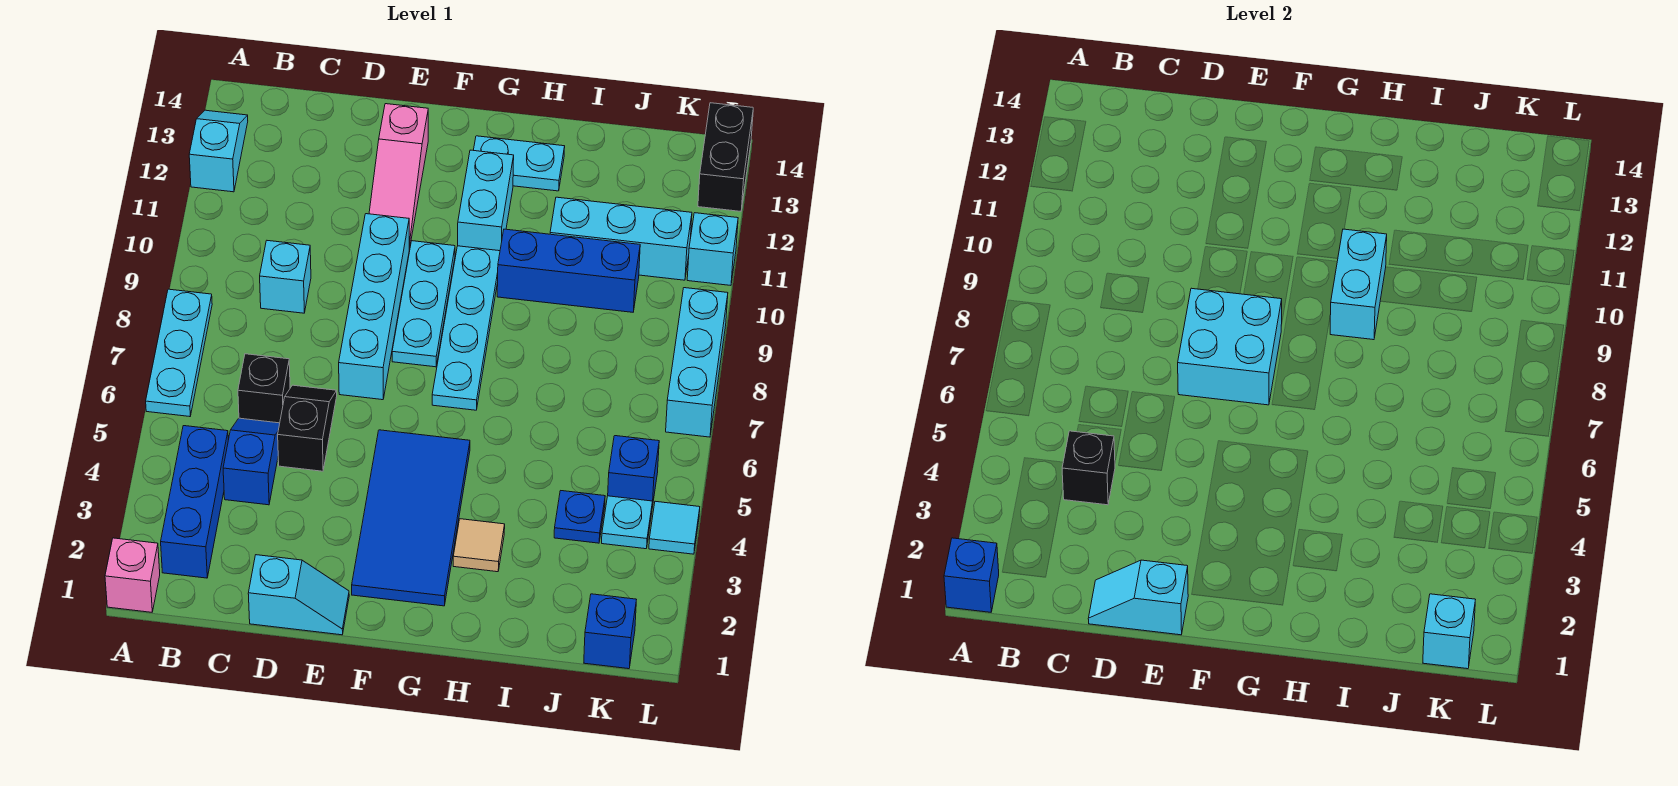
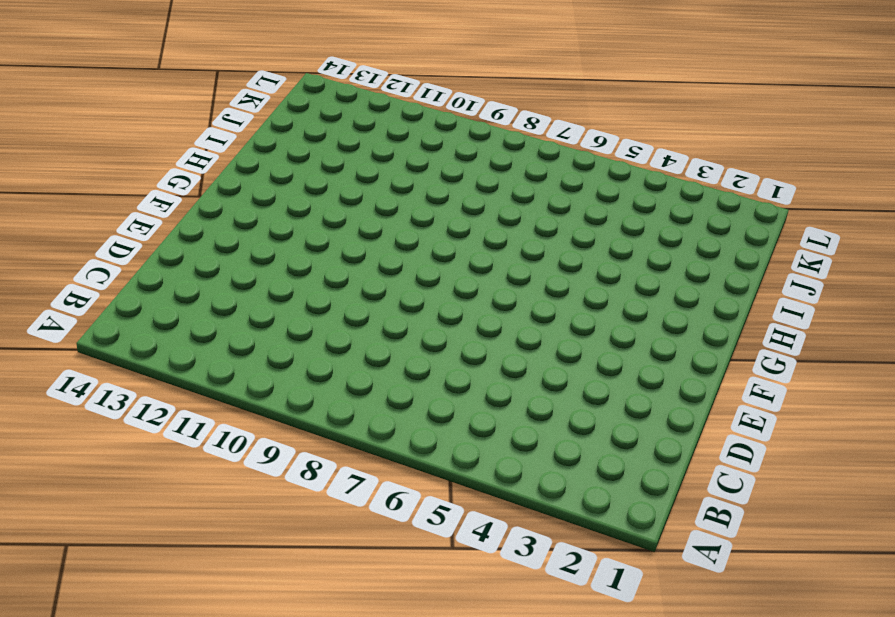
none -> pink 1x1 brick [105,538,160,612]
none -> cyan 1x3 plate [146,289,212,417]
none -> cyan 1x2 slope [189,110,248,192]
none -> blue 1x3 brick [161,426,228,578]

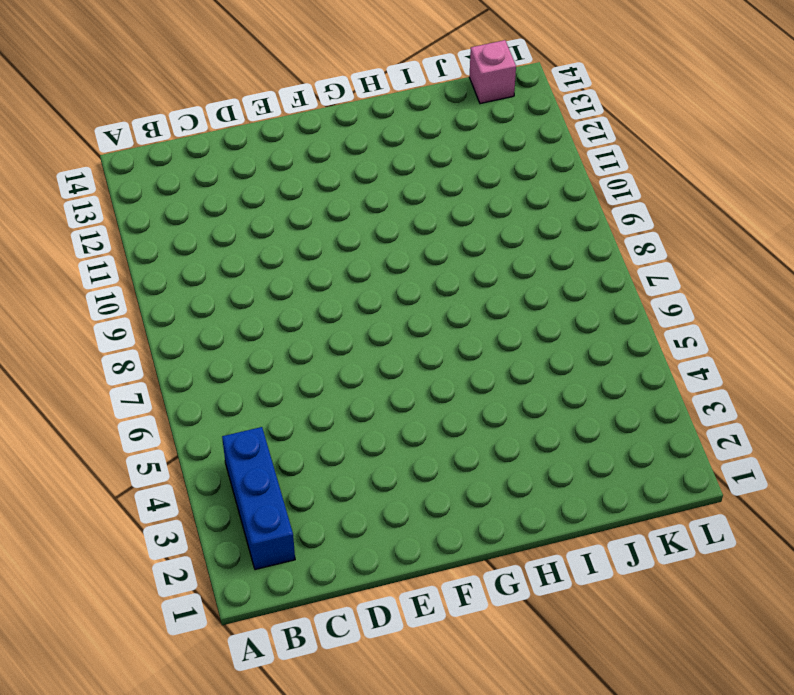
pink 1x1 brick [469,40,516,104] -> pink 1x1 brick moved to [105,538,160,612]
none -> cyan 1x3 plate [146,289,212,417]
none -> cyan 1x2 slope [189,110,248,192]
none -> blue 1x2 slope [223,418,280,505]
none -> black 1x1 brick [238,354,290,423]

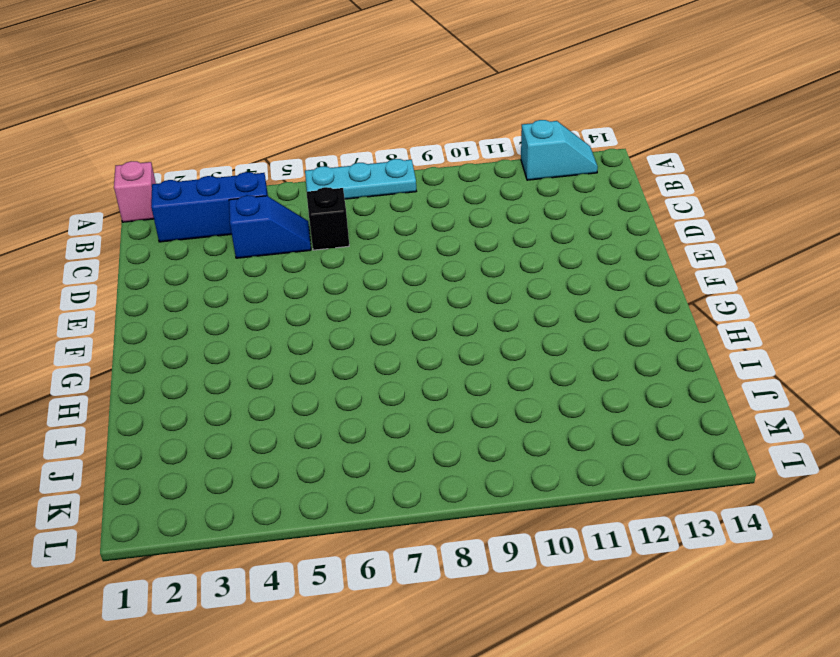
none -> cyan 1x1 brick [260,241,311,313]
none -> cyan 1x2 slope [248,555,349,635]
none -> black 1x2 slope [278,385,337,471]
none -> cyan 1x4 brick [339,214,409,400]

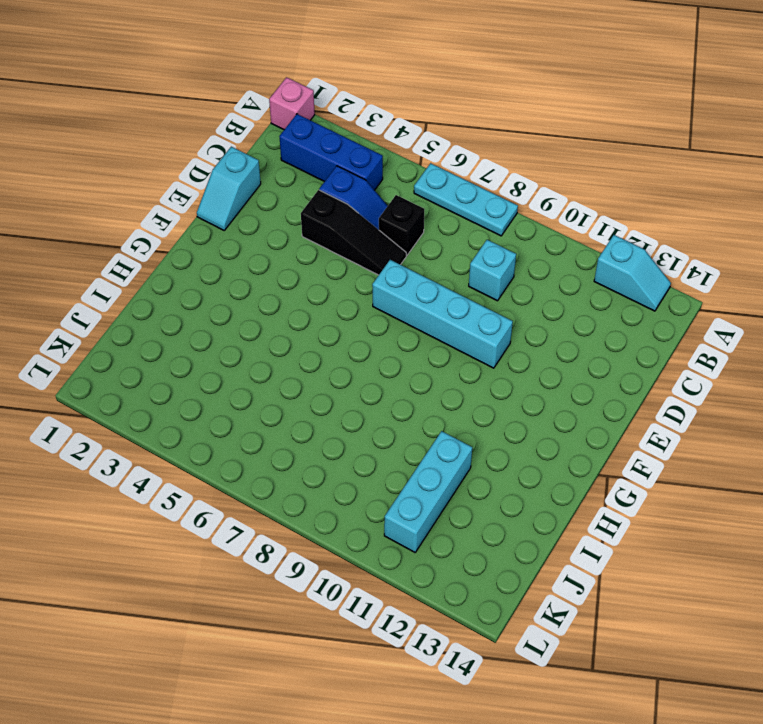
black 1x3 slope [301,190,406,275] -> black 1x2 slope [278,385,337,471]
none -> pink 1x3 slope [369,104,428,249]
none -> blue 2x4 tile [352,430,470,606]
none -> cyan 1x3 plate [392,241,455,367]
none -> cyan 1x4 plate [432,246,500,410]

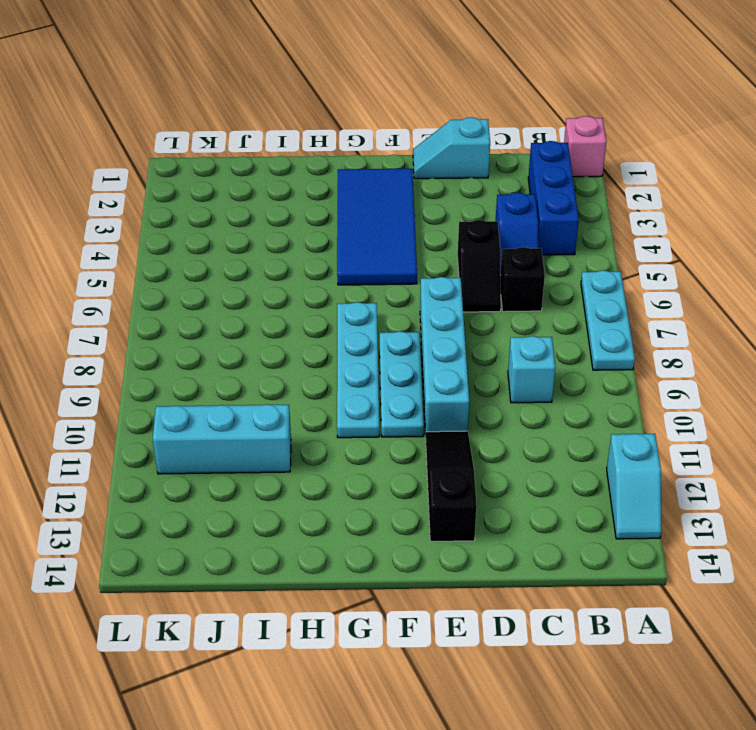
black 1x3 slope [426,431,477,541] -> pink 1x3 slope [369,104,428,249]
none -> cyan 1x2 brick [458,150,514,251]
none -> cyan 1x2 plate [473,136,565,191]
none -> tan 1x1 tile [453,519,505,572]
none -> blue 1x3 brick [497,229,640,312]

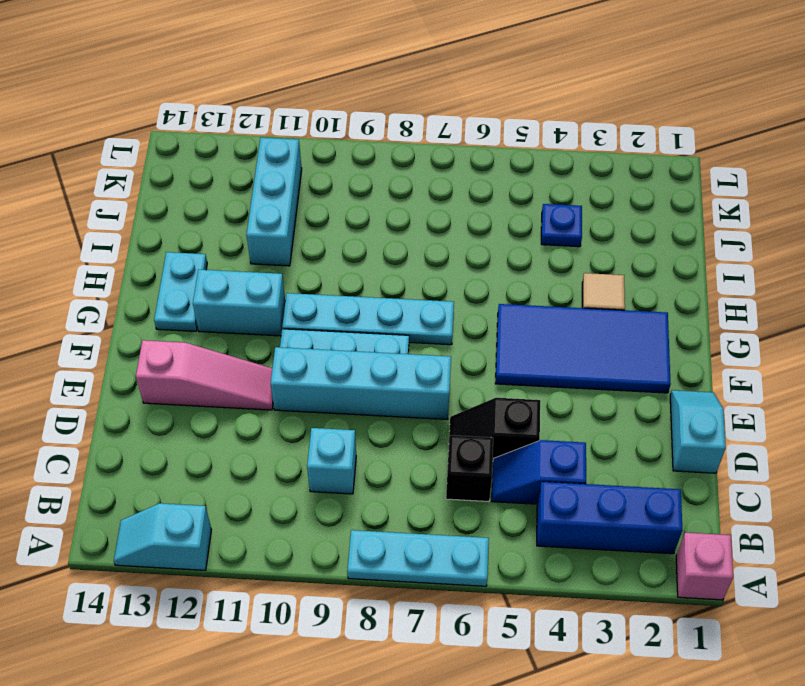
none -> blue 1x3 brick [497,229,640,312]
none -> blue 1x1 brick [584,594,636,669]
none -> cyan 1x1 plate [602,496,653,549]
none -> blue 1x1 brick [608,436,659,507]

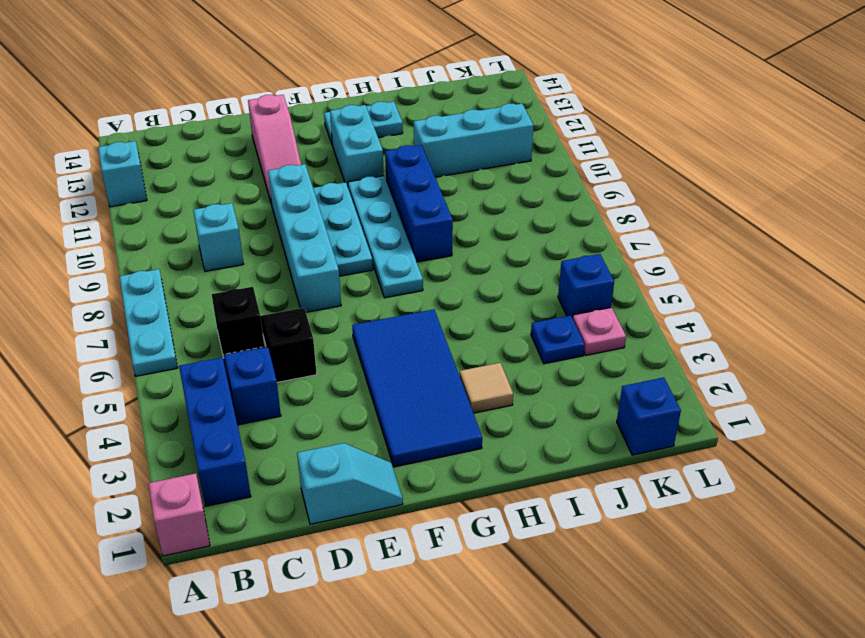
blue 1x3 brick [385,145,453,262] -> blue 1x3 brick turned to [497,229,640,312]
pink 1x1 plate [573,308,626,355] -> cyan 1x1 plate [602,496,653,549]
none -> cyan 1x1 tile [649,501,700,554]
none -> cyan 1x3 brick [666,288,728,437]
none -> cyan 1x1 brick [687,213,738,285]
none -> black 1x2 brick [698,103,753,211]

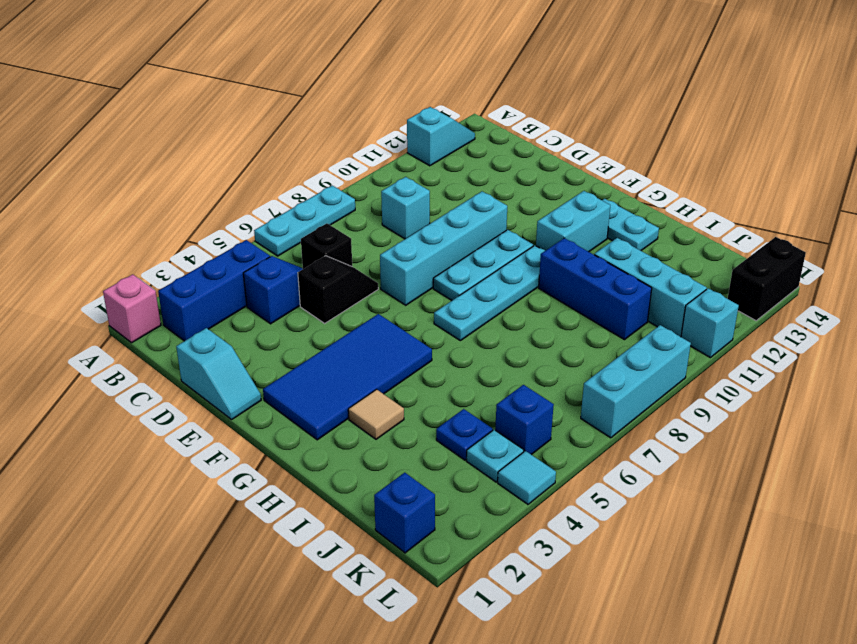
none -> pink 1x3 slope [369,104,428,249]
none -> blue 1x1 brick [944,538,999,612]
none -> black 1x1 brick [1062,431,1115,505]
none -> cyan 1x2 slope [1088,560,1188,635]

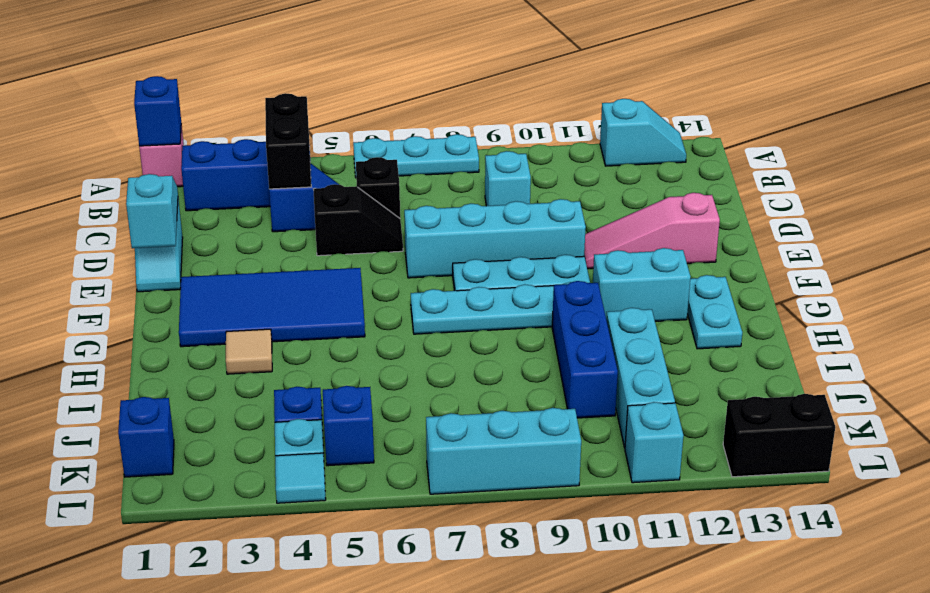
black 1x2 brick [265,93,311,189] -> black 1x1 brick [1062,431,1115,505]
none -> cyan 2x2 brick [1178,288,1282,405]
none -> cyan 1x2 brick [1330,229,1387,340]
none -> cyan 1x1 brick [1423,594,1475,669]

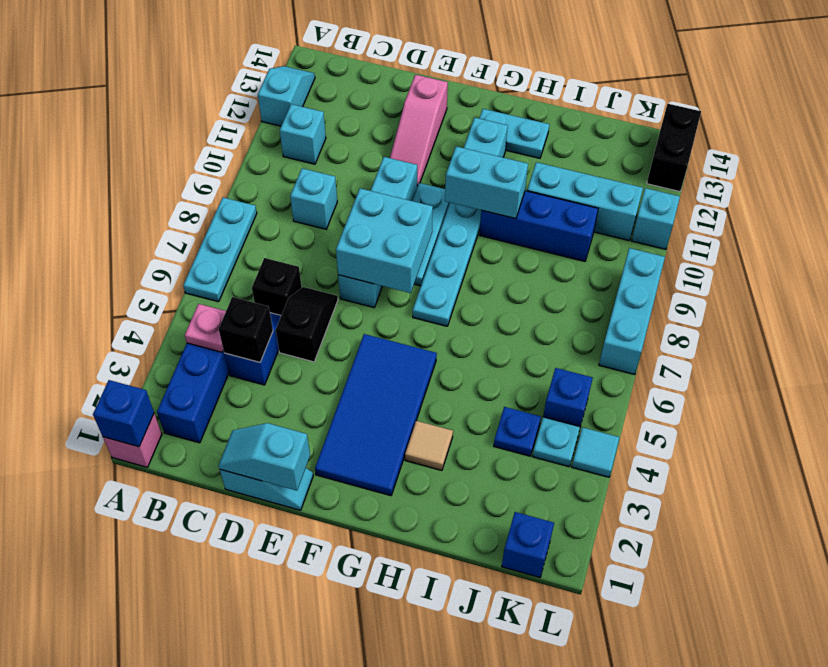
pink 1x1 plate [185,304,226,352] -> none
cyan 1x1 brick [280,104,326,164] -> cyan 1x1 brick moved to [1423,594,1475,669]
cyan 1x2 brick [445,146,528,219] -> cyan 1x2 brick turned to [1330,229,1387,340]

